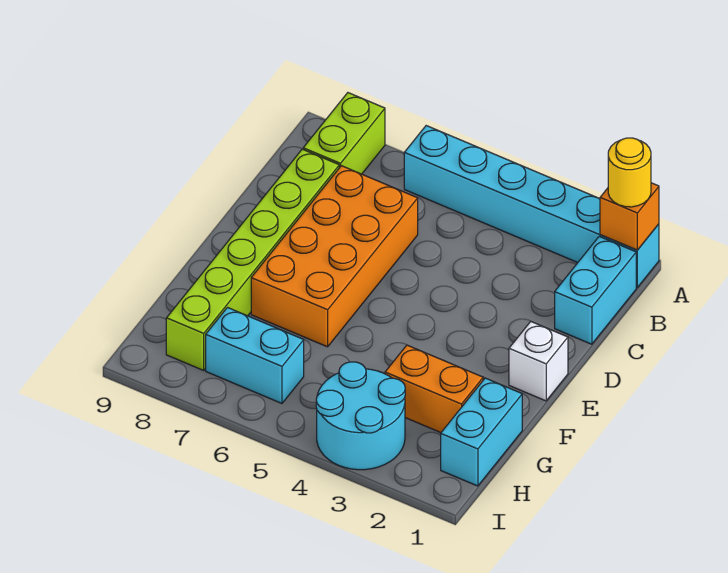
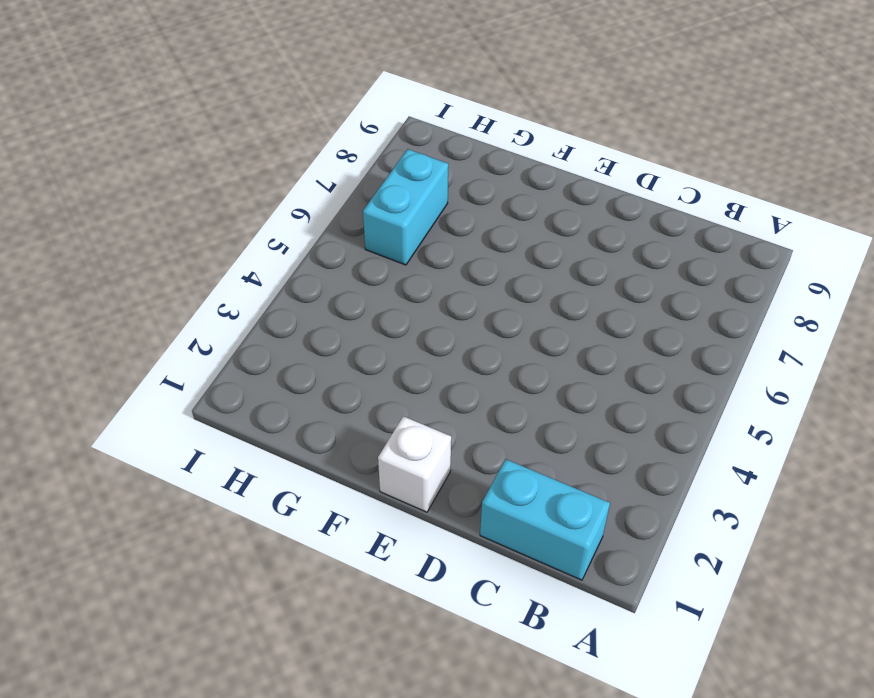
none -> cyan 1x6 brick [404,126,659,287]
none -> lime 1x2 brick [303,93,385,174]
none -> orange 2x4 brick [251,166,418,347]

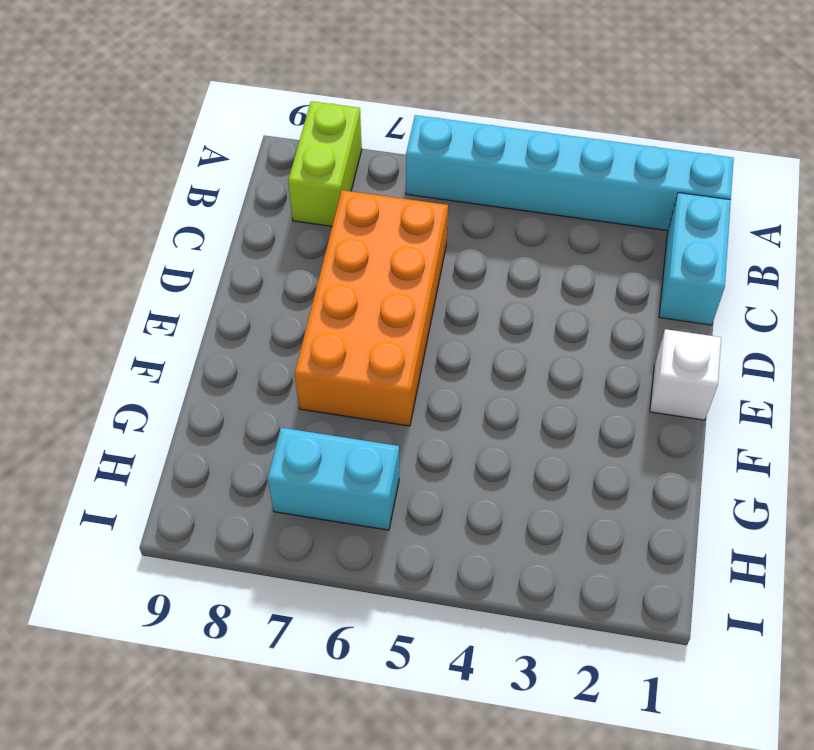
none -> lime 1x6 brick [166,149,339,370]
none -> cyan 1x2 brick [441,378,522,486]
none -> orange 1x2 brick [385,345,483,432]

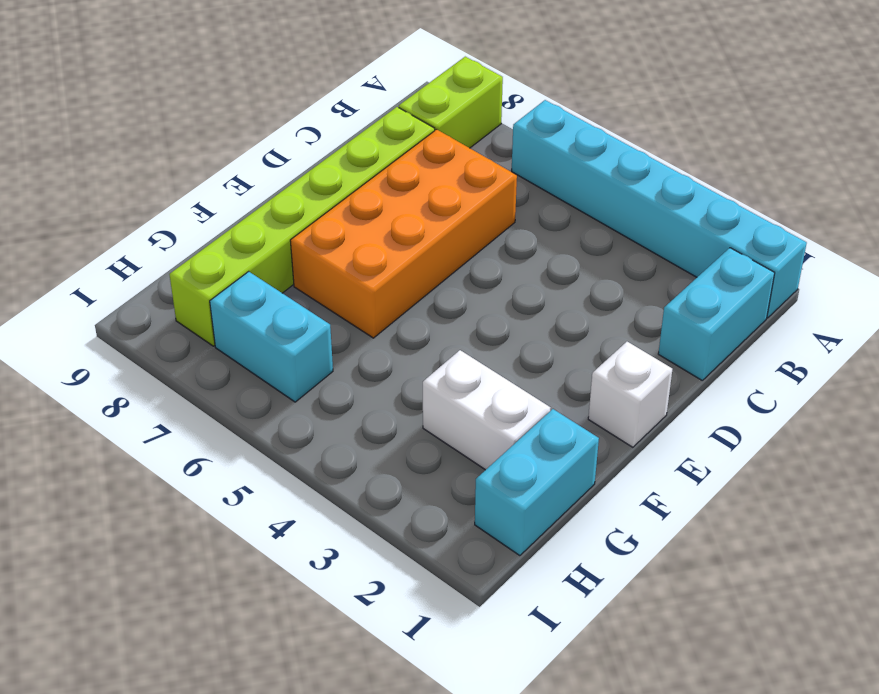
white 1x2 brick [423,350,550,470] -> orange 1x2 brick [385,345,483,432]
none -> cyan 2x2 round brick [316,362,405,470]
none -> orange 1x1 brick [600,183,659,250]
none -> yellow 1x1 round brick [608,138,651,207]

